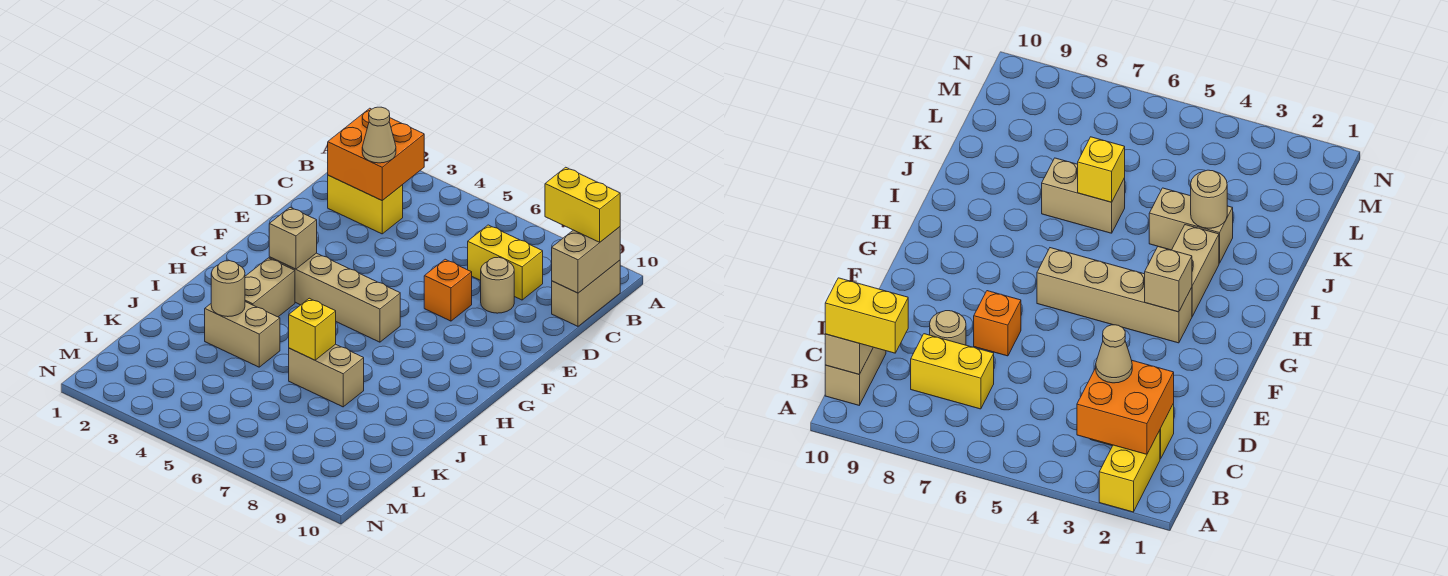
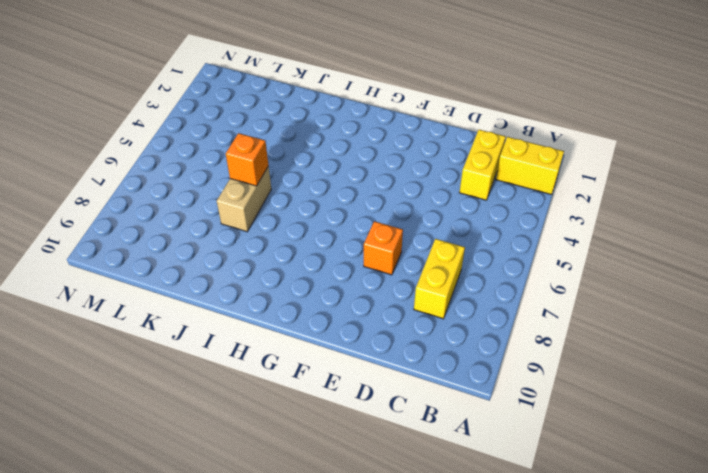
orange 1x1 brick [226,133,269,186] -> yellow 1x1 brick [289,298,336,360]
none -> tan 1x2 brick [552,260,620,326]
none -> tan 1x1 round brick [481,257,514,313]
none -> tan 1x4 brick [269,253,400,342]

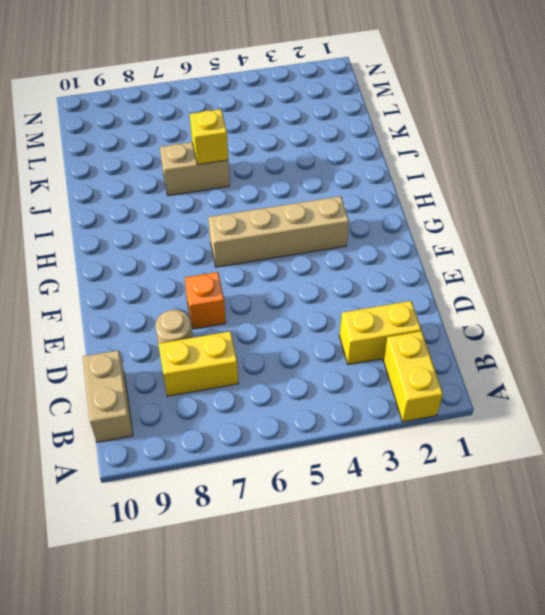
none -> tan 1x2 brick [245,258,295,317]
none -> tan 1x2 brick [205,302,280,367]
none -> orange 2x2 brick [328,108,424,200]

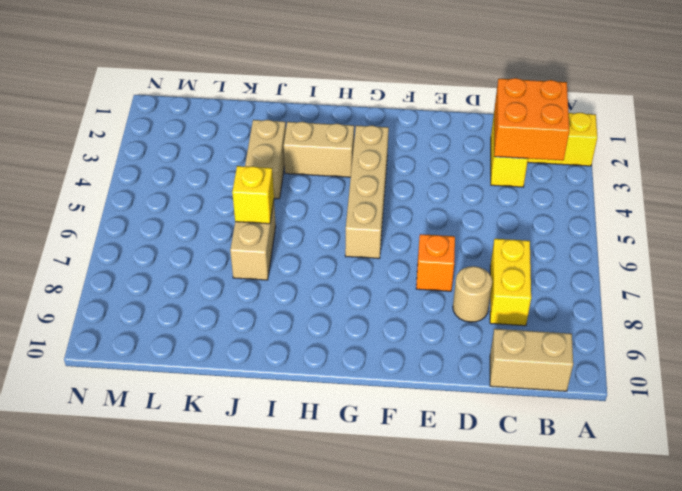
none -> tan 1x2 brick [552,227,620,293]
none -> tan 1x1 brick [269,207,317,269]
none -> tan 1x1 round brick [211,261,245,317]

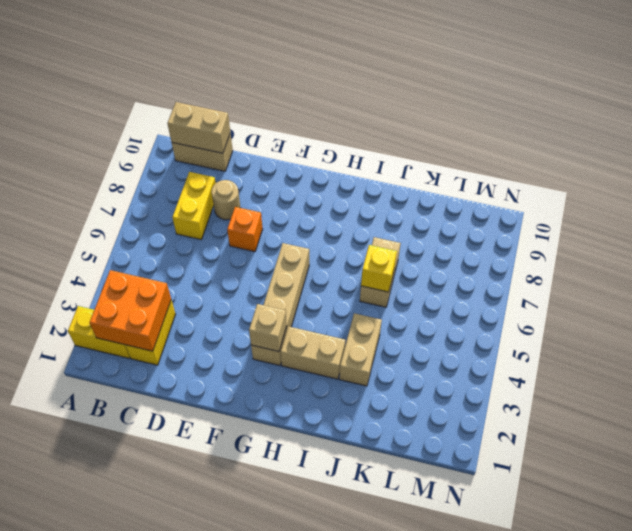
none -> tan 1x1 round brick [211,261,245,317]
none -> yellow 1x2 brick [545,167,620,242]
none -> tan 1x1 cone [362,107,396,163]

